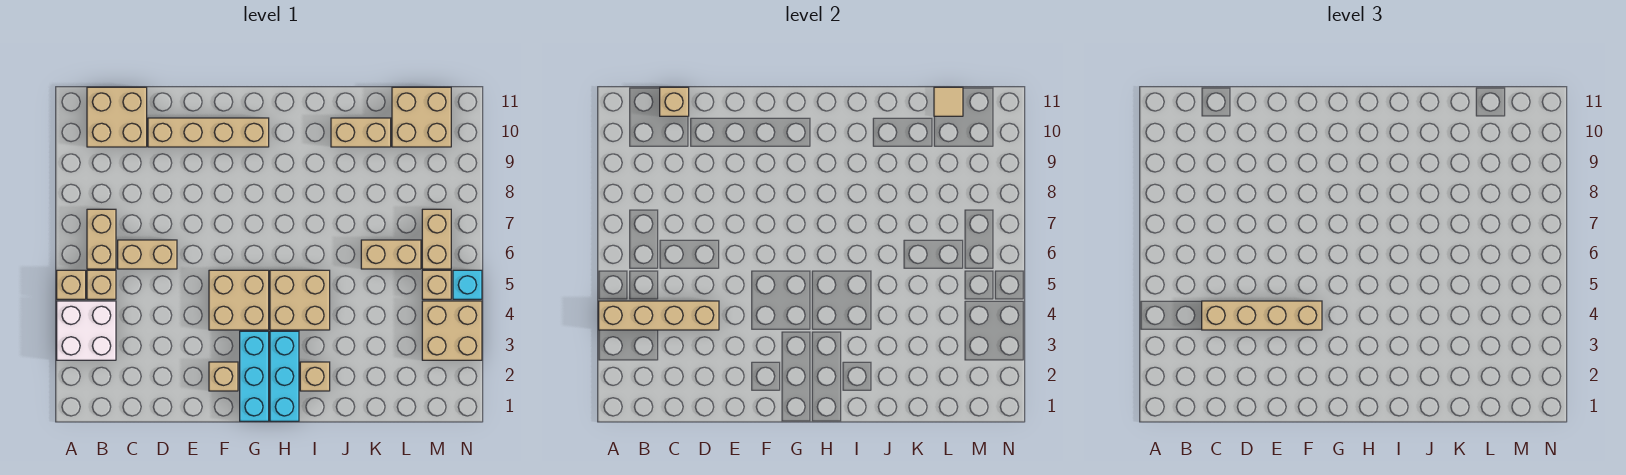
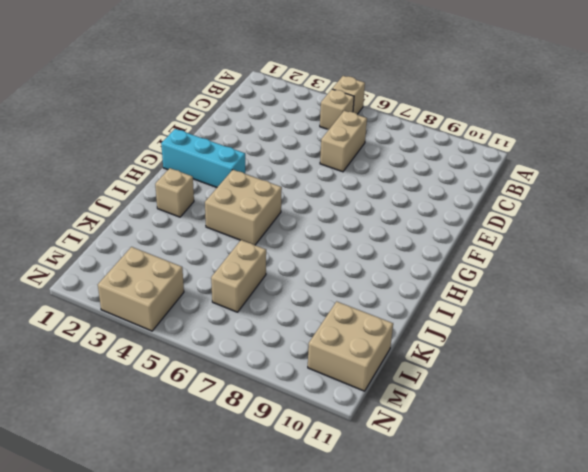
none -> white 2x2 brick [57,301,116,360]
none -> tan 1x2 brick [87,209,116,269]
none -> tan 2x2 brick [87,87,147,147]

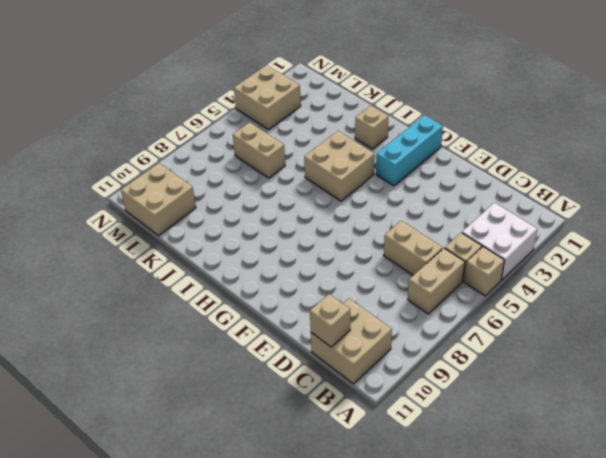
none -> tan 1x4 brick [148,118,269,147]
none -> tan 1x1 brick [209,362,238,391]
none -> tan 2x2 brick [209,270,269,330]

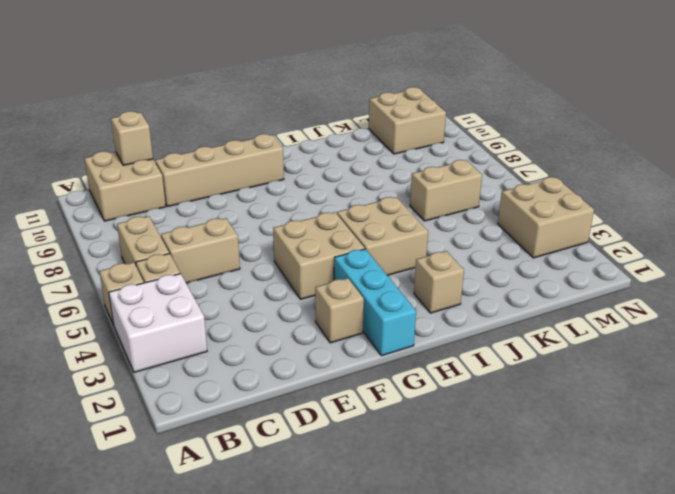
none -> cyan 1x3 brick [270,331,299,421]
none -> tan 1x2 brick [331,118,391,147]
none -> tan 1x1 brick [422,270,451,299]

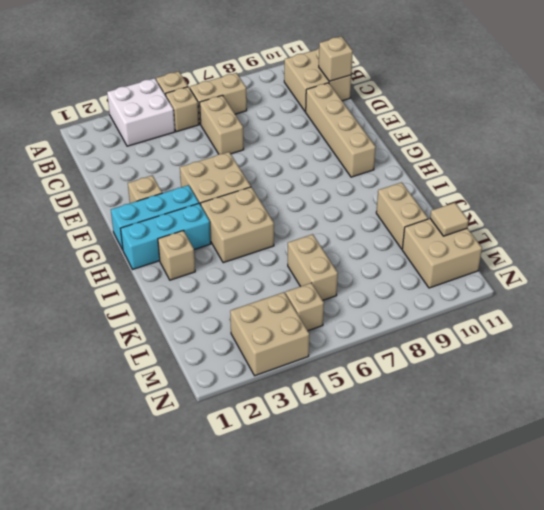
none -> tan 1x2 brick [422,209,451,269]
none -> cyan 1x1 brick [453,270,482,299]
none -> tan 1x4 brick [599,301,719,330]

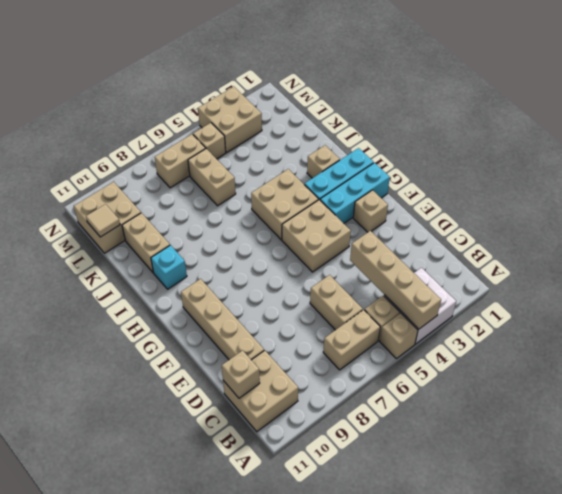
cyan 1x1 brick [151,245,187,289] -> cyan 1x1 brick moved to [453,270,482,299]
none -> tan 1x4 brick [1202,301,1322,330]

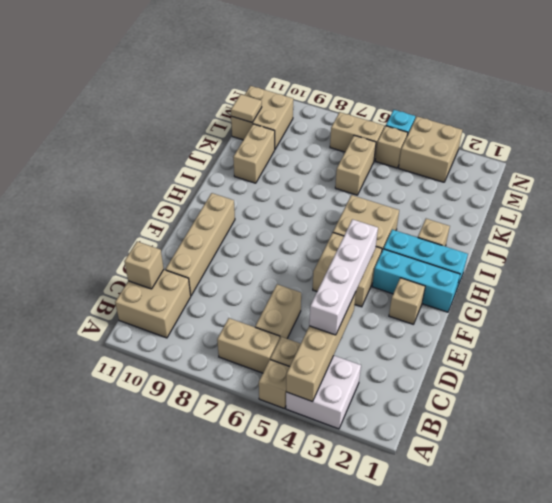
white 1x4 brick [309,219,378,335] -> tan 1x4 brick [1202,301,1322,330]

